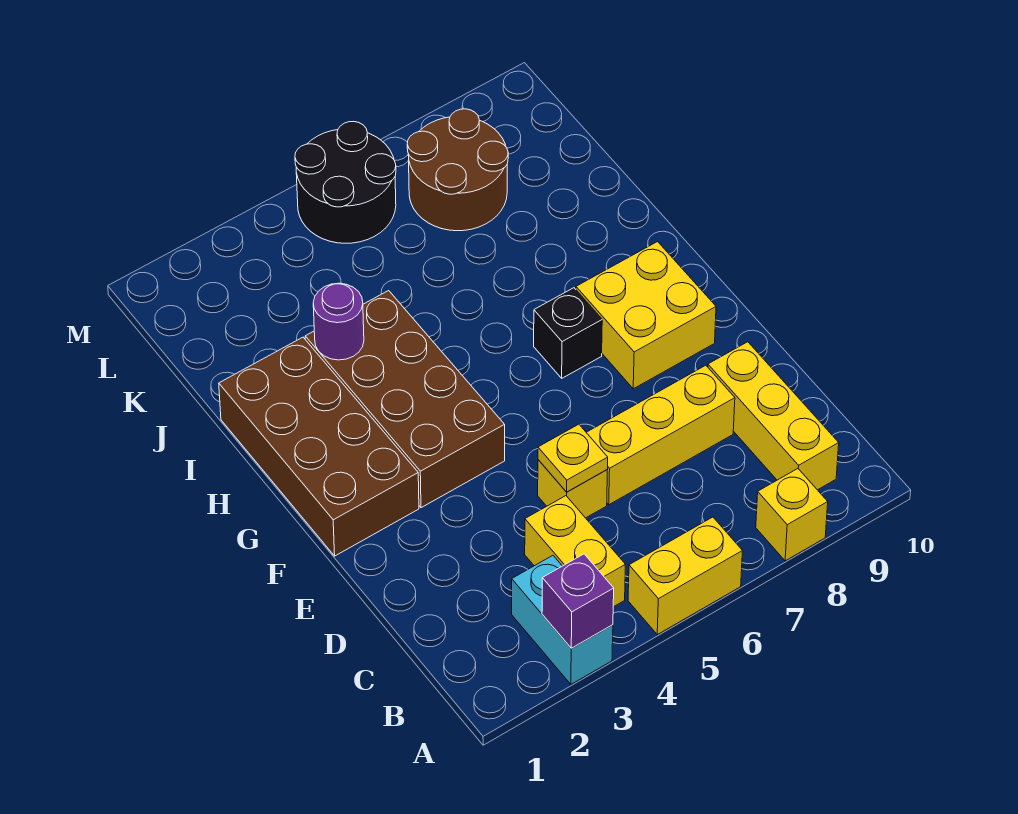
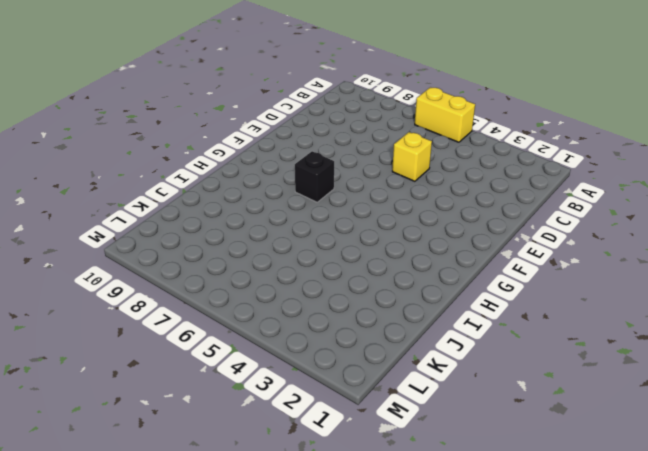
none -> cyan 1x2 brick [512,556,613,684]
none -> yellow 1x1 brick [756,469,828,561]
none -> yellow 1x2 brick [525,496,625,607]

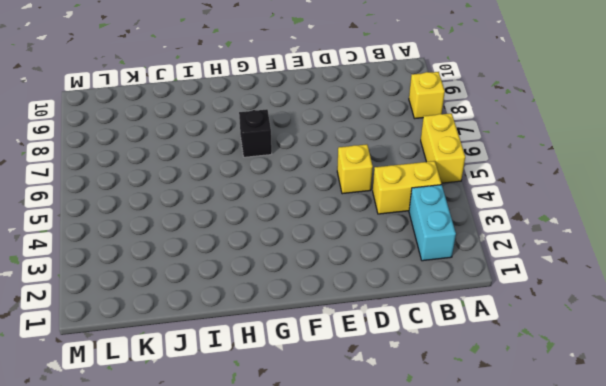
cyan 1x2 brick [409,185,456,261] -> cyan 1x2 brick turned to [512,556,613,684]
none -> yellow 1x3 brick [708,342,839,490]
none -> yellow 1x3 brick [586,365,735,505]
none -> brown 2x4 brick [219,337,419,556]

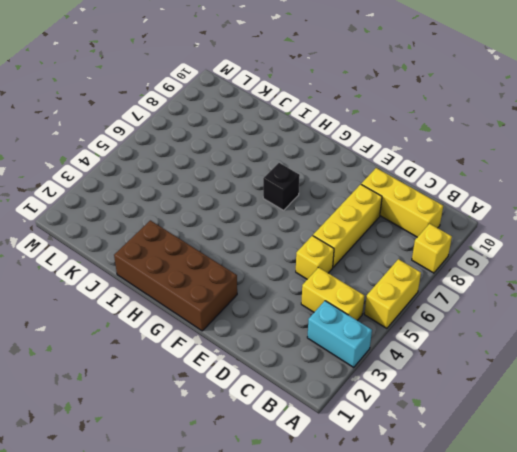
none -> brown 2x4 brick [305,291,505,508]
none -> yellow 2x2 brick [576,242,716,389]
none -> brown 2x2 round brick [407,109,508,231]

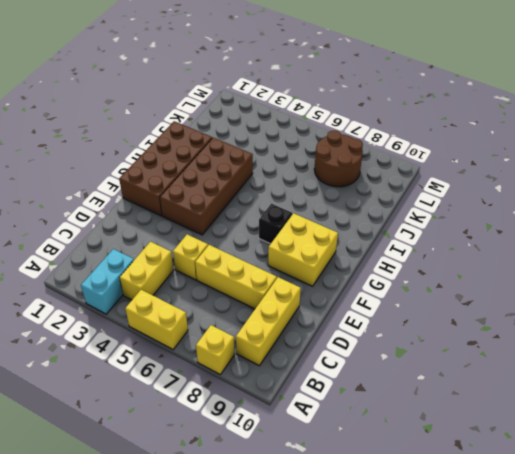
none -> black 2x2 round brick [295,122,396,243]
none -> purple 1x1 brick [542,554,614,648]
none -> yellow 1x1 plate [538,424,608,492]

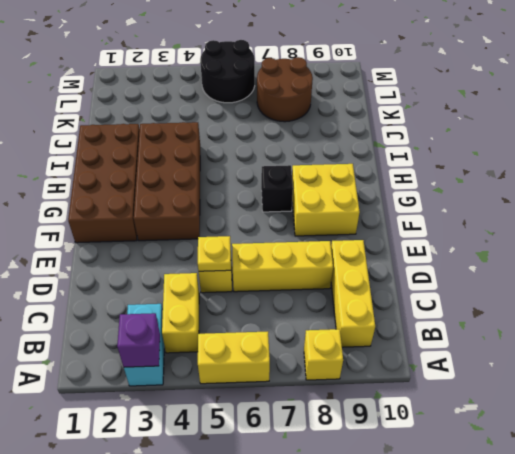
none -> purple 1x1 round brick [313,283,364,360]

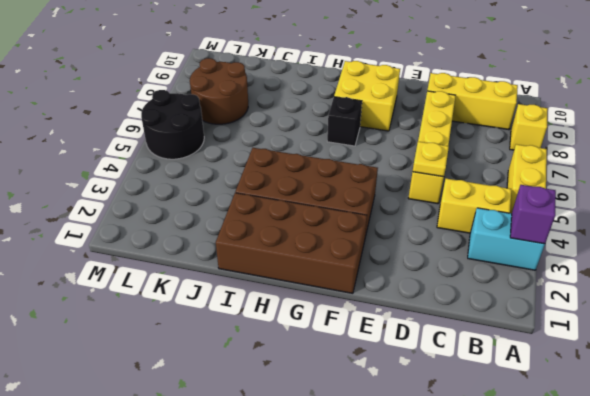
none -> purple 1x1 round brick [313,283,364,360]

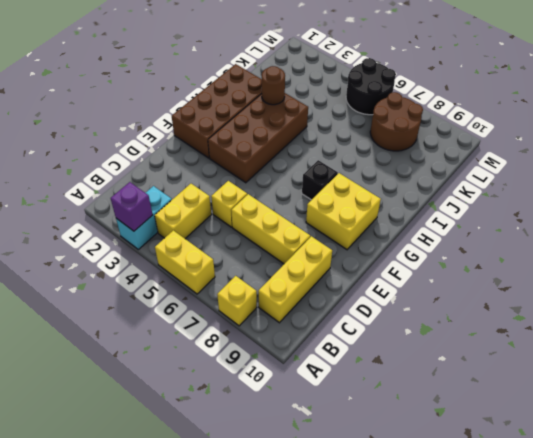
brown 1x1 round brick [262,66,285,105] -> purple 1x1 round brick [313,283,364,360]
none -> yellow 1x1 plate [538,424,608,492]

